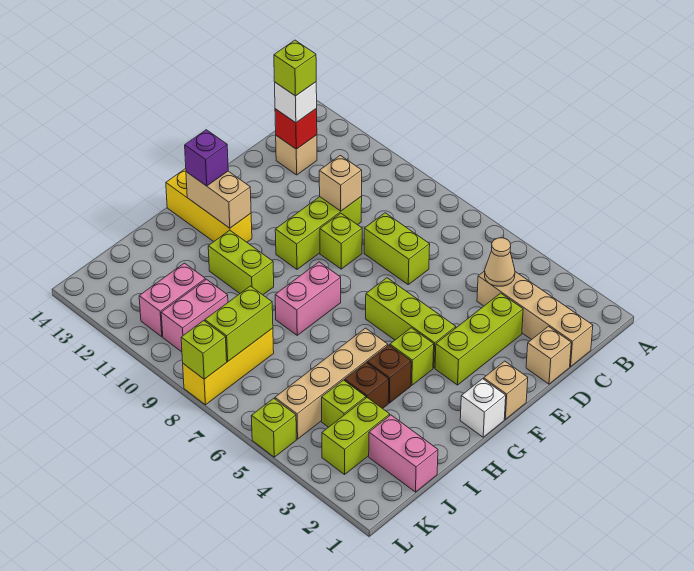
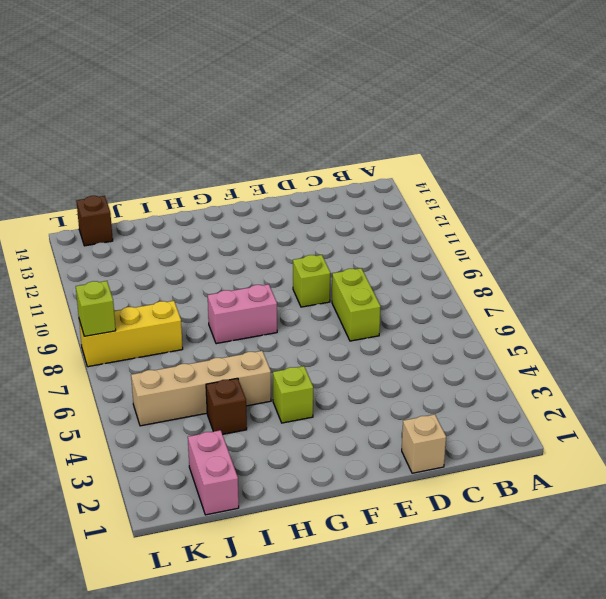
brown 1x1 brick [77,196,113,246] -> brown 1x1 brick moved to [367,345,411,403]
none -> tan 1x4 brick [477,271,593,367]
none -> tan 1x1 brick [276,135,317,175]
none -> lime 1x3 brick [435,293,523,385]
none -> lime 1x3 brick [275,197,362,269]

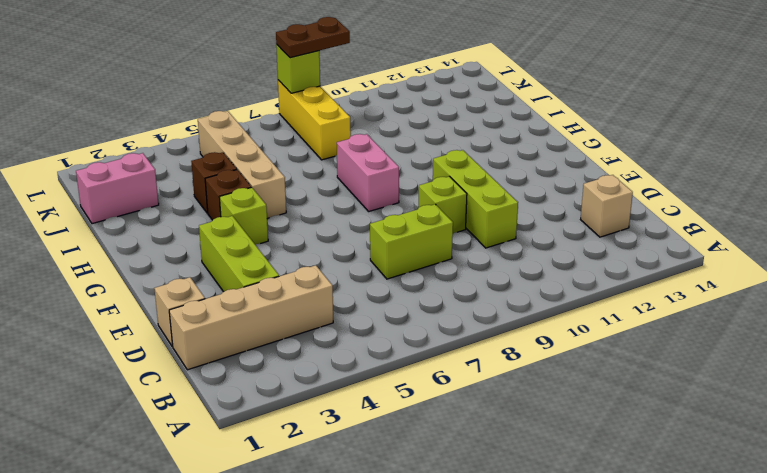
brown 1x2 plate [276,17,350,58] -> none
none -> tan 1x1 brick [484,361,528,419]
none -> lime 1x3 brick [366,278,456,368]
none -> white 1x1 brick [460,379,506,437]
none -> yellow 1x3 brick [166,169,252,242]

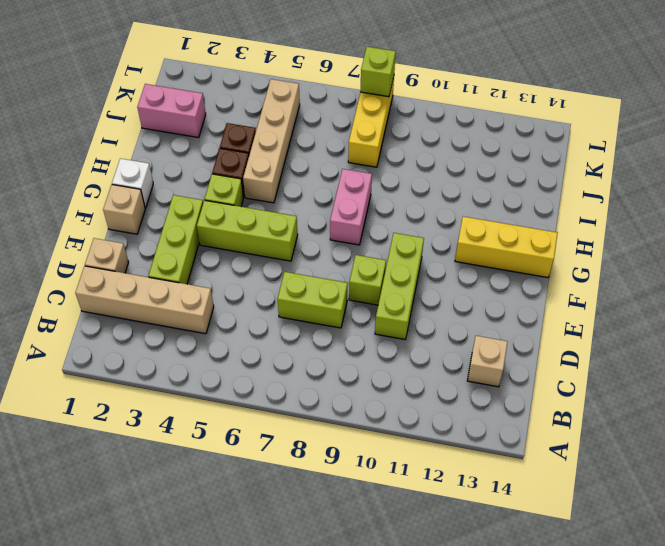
none -> lime 1x2 brick [208,230,274,295]
none -> lime 1x2 brick [322,398,390,474]
none -> lime 1x1 brick [322,380,366,427]
none -> pink 1x2 brick [161,279,228,352]

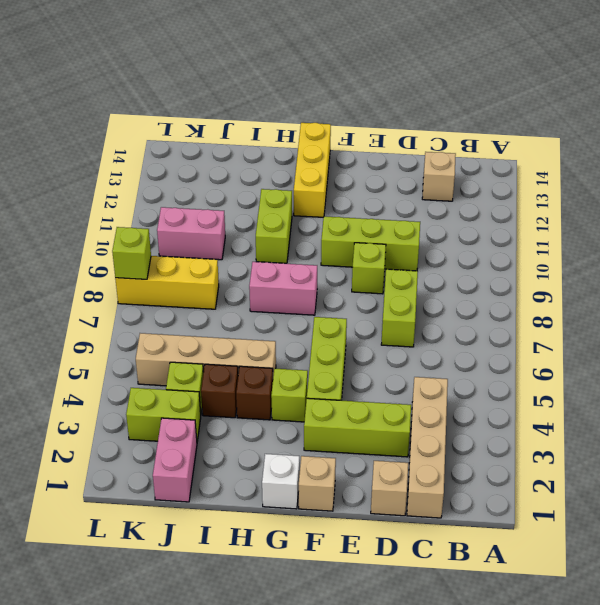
none -> pink 1x2 brick [139,263,205,337]
none -> lime 1x1 brick [251,398,296,457]
none -> tan 1x1 cone [485,238,515,286]
none -> red 1x1 brick [275,108,317,149]

